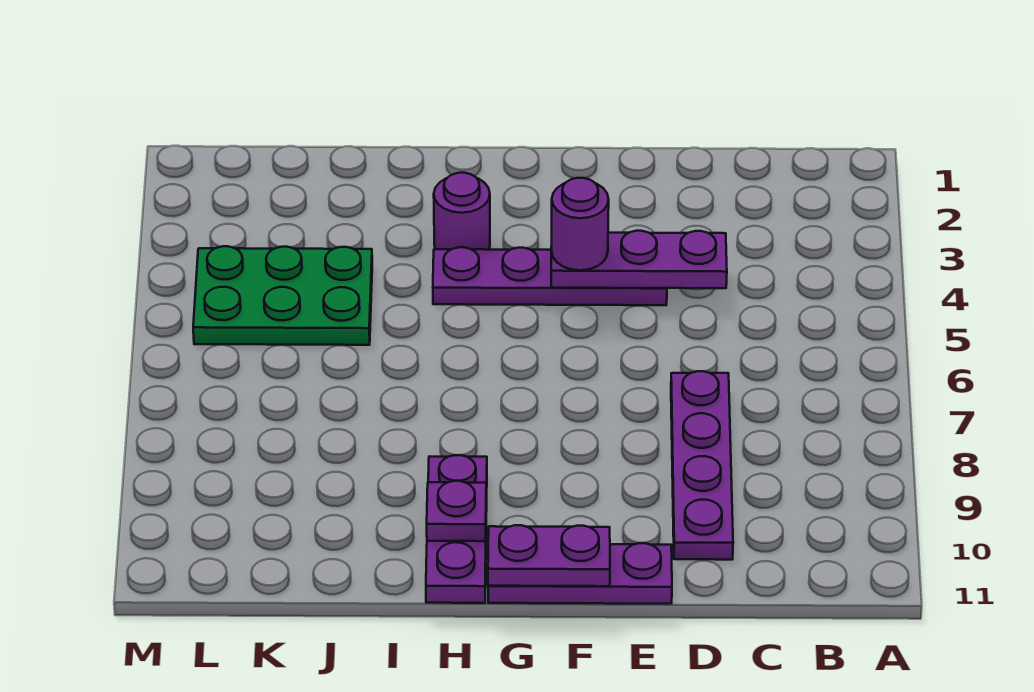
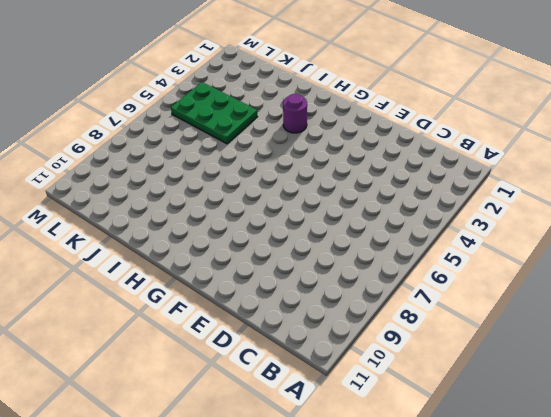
none -> purple 1x4 plate [671,371,733,560]
none -> purple 1x4 plate [433,247,667,305]

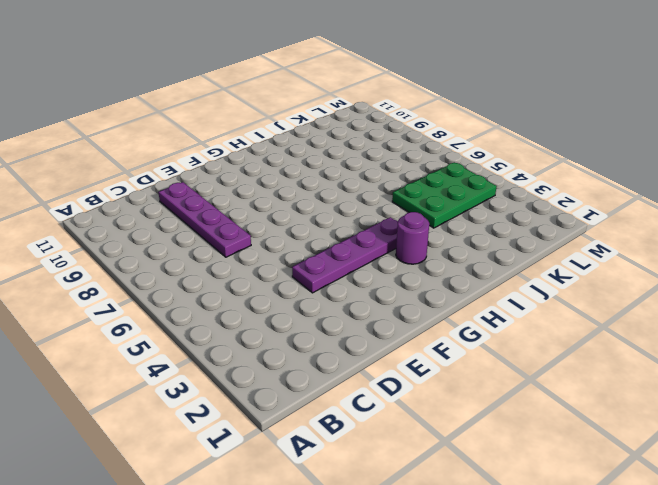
none -> purple 1x3 plate [488,543,672,604]
none -> purple 1x3 plate [426,455,487,603]

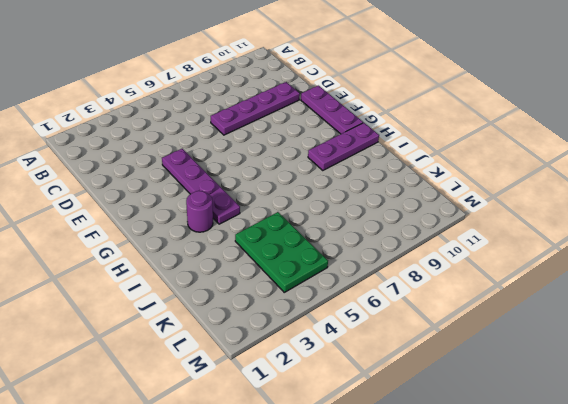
none -> purple 1x3 plate [551,231,727,288]
none -> purple 1x2 plate [488,525,610,586]

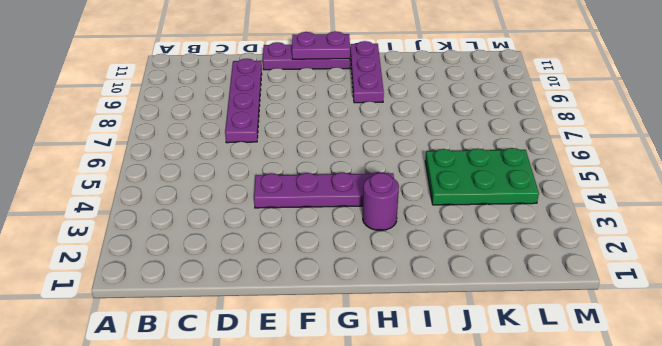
none -> purple 1x3 plate [551,231,727,288]
none -> purple 1x1 plate [427,481,486,541]

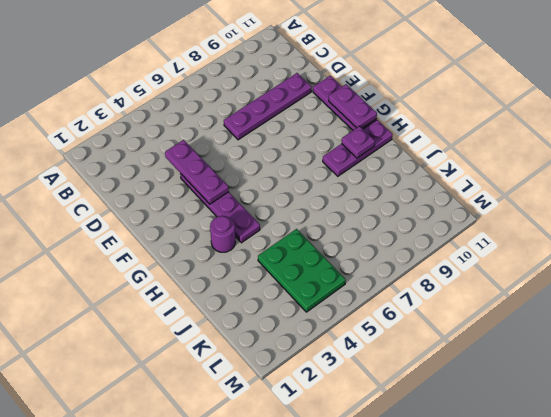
none -> purple 1x1 round brick [552,178,609,270]

